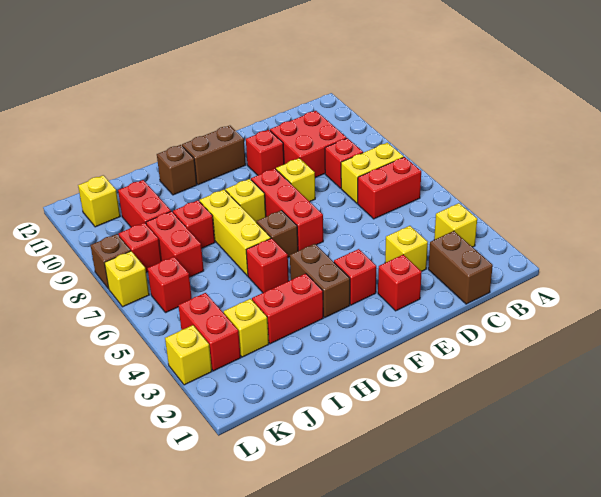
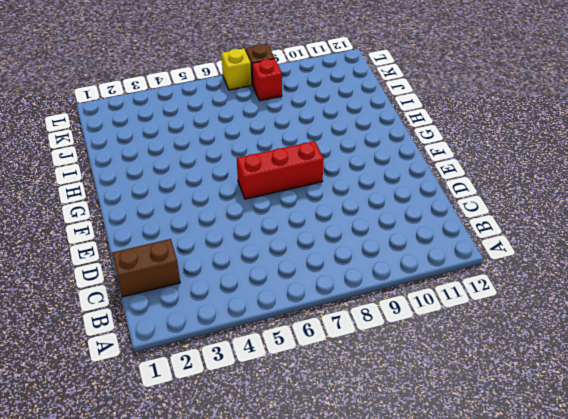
none -> yellow 1x1 brick [434,203,477,247]
none -> red 1x2 brick [358,157,421,219]
none -> yellow 1x2 brick [341,143,404,203]
none -> red 1x1 brick [325,138,363,188]

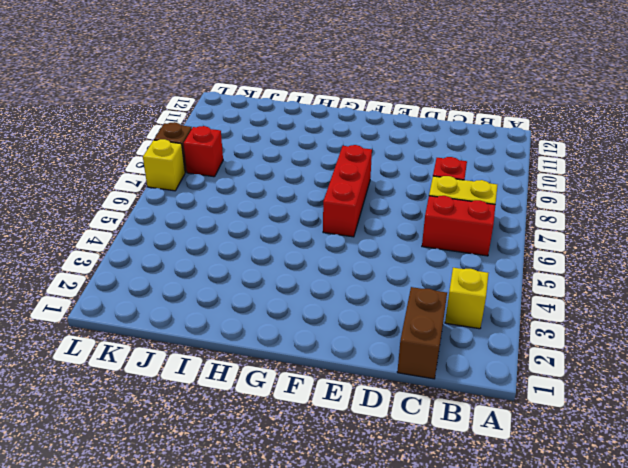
none -> red 2x2 brick [270,111,347,178]
none -> yellow 1x1 brick [385,226,428,271]
none -> red 1x1 brick [378,255,422,311]
none -> yellow 1x1 brick [276,158,315,202]

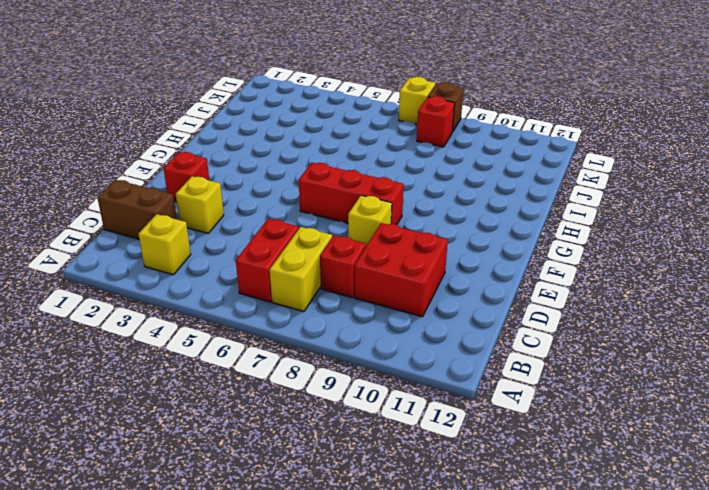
none -> red 1x1 brick [246,130,284,175]
none -> red 1x1 brick [334,249,376,305]
none -> brown 1x2 brick [182,126,246,185]
none -> brown 1x2 brick [290,244,350,317]

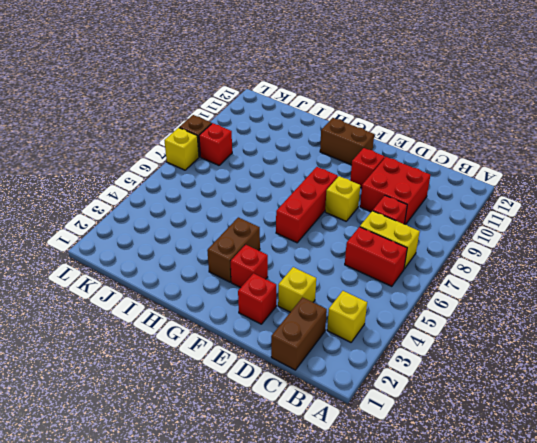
none -> brown 1x1 brick [257,210,298,257]
none -> yellow 1x1 brick [225,179,266,223]
none -> red 1x2 brick [252,273,323,344]
none -> red 1x1 brick [246,238,289,293]

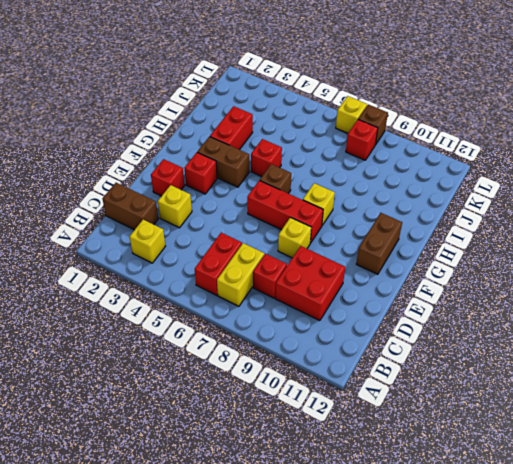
none -> red 1x1 brick [246,130,284,175]
none -> yellow 1x3 brick [199,190,271,276]
none -> brown 1x1 brick [157,145,197,195]
none -> red 1x1 brick [173,200,215,248]

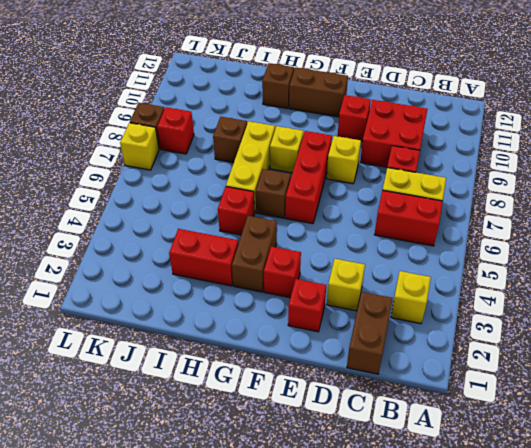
brown 1x1 brick [213,117,247,163] -> red 1x1 brick [173,200,215,248]
none -> yellow 1x1 brick [224,299,269,357]
none -> red 1x2 brick [146,211,204,277]
none -> red 1x2 brick [118,180,171,227]
none -> red 1x2 brick [178,293,241,371]

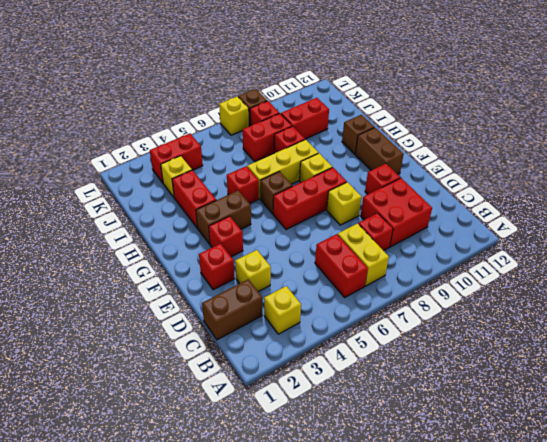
none -> red 1x1 brick [147,257,192,313]
none -> yellow 1x1 brick [78,175,120,227]
none -> yellow 1x1 brick [165,325,212,385]

